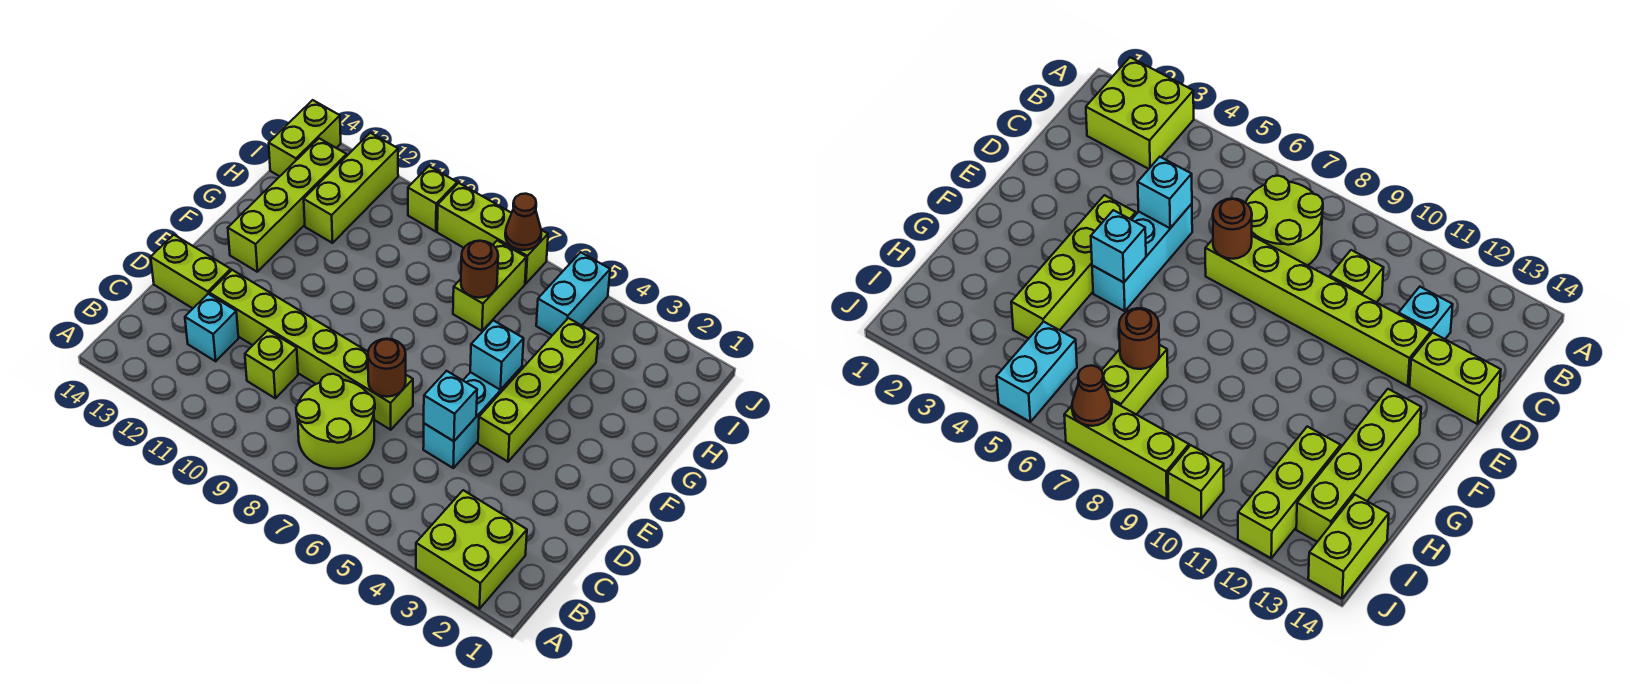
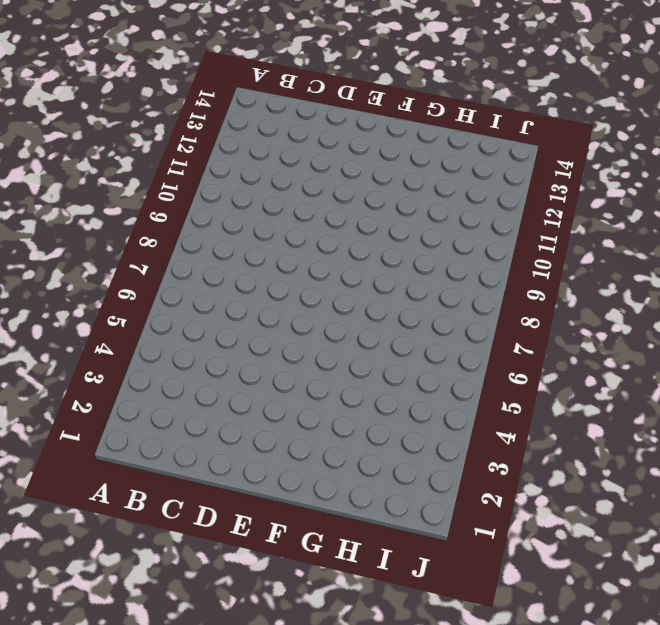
none -> lime 2x2 brick [416,490,527,609]
none -> lime 2x2 round brick [296,374,375,469]
none -> lime 1x1 brick [245,330,298,398]

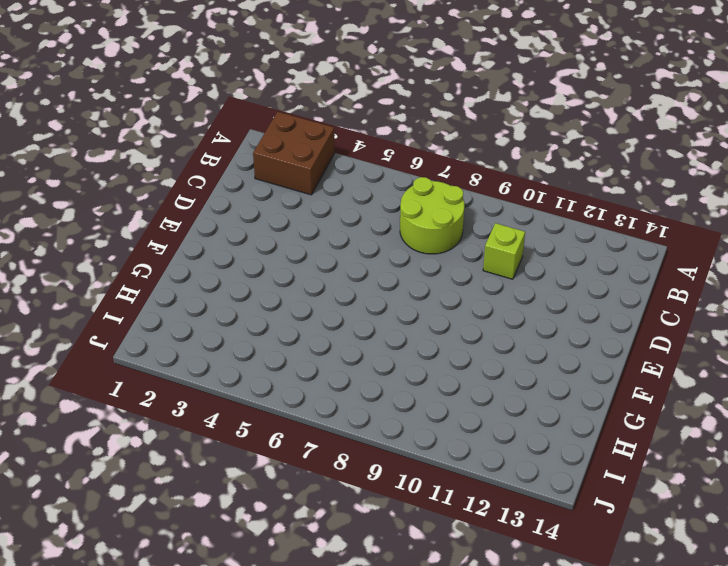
brown 2x2 brick [253,112,335,195] -> lime 2x2 brick [416,490,527,609]
none -> cyan 1x1 brick [185,294,239,361]
none -> cyan 1x3 brick [423,367,522,468]
none -> lime 1x6 brick [209,270,413,430]

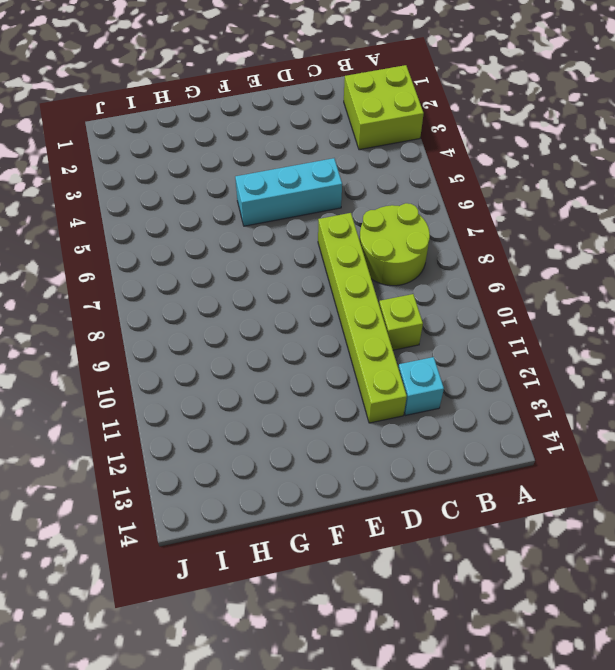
none -> lime 1x2 brick [151,235,231,308]
none -> lime 1x4 brick [478,318,598,462]
none -> lime 1x4 brick [228,138,347,272]

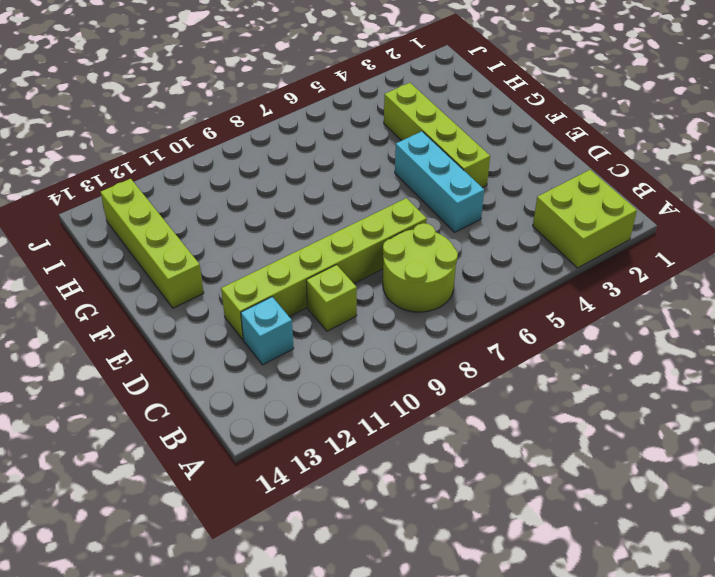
none -> lime 1x2 brick [151,235,231,308]
none -> lime 1x2 brick [453,241,526,331]
none -> lime 1x3 brick [304,133,398,243]

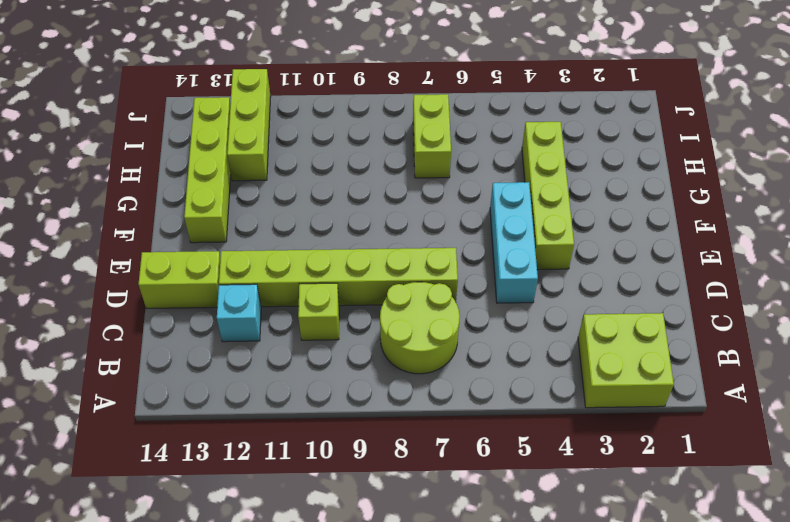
none -> cyan 1x2 brick [536,252,610,335]
none -> lime 1x2 brick [269,100,341,176]
none -> lime 1x3 brick [437,183,548,284]

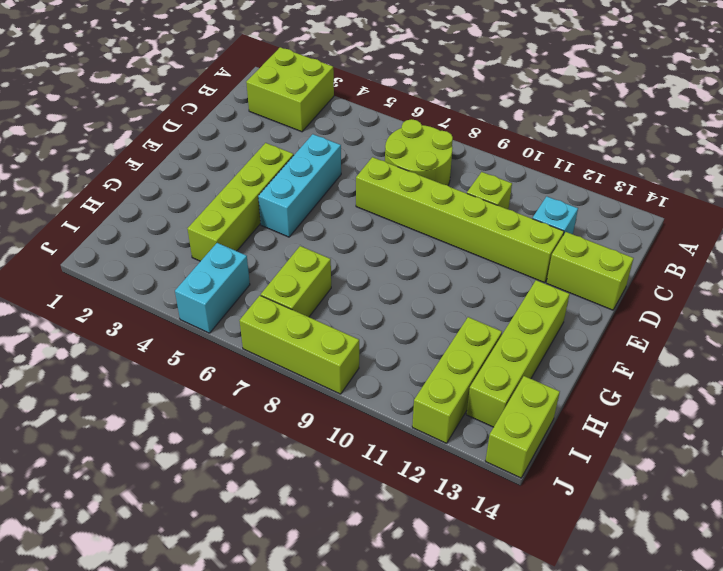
none -> lime 1x1 brick [408,166,457,232]
none -> cyan 1x1 brick [424,371,477,441]
none -> brown 1x1 round brick [368,339,406,397]

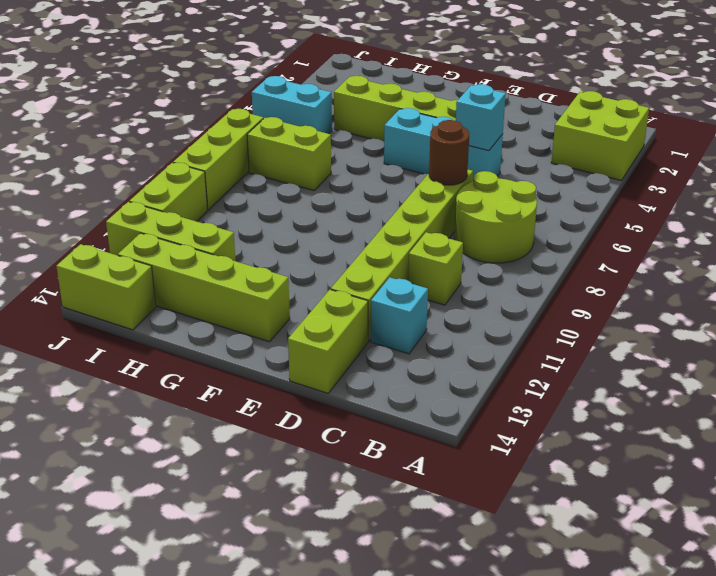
lime 1x2 brick [129,163,208,221] -> lime 1x1 brick [408,166,457,232]
none -> cyan 1x1 brick [470,320,524,390]
none -> brown 1x1 round brick [461,241,498,298]
none -> brown 1x1 cone [505,194,541,250]

